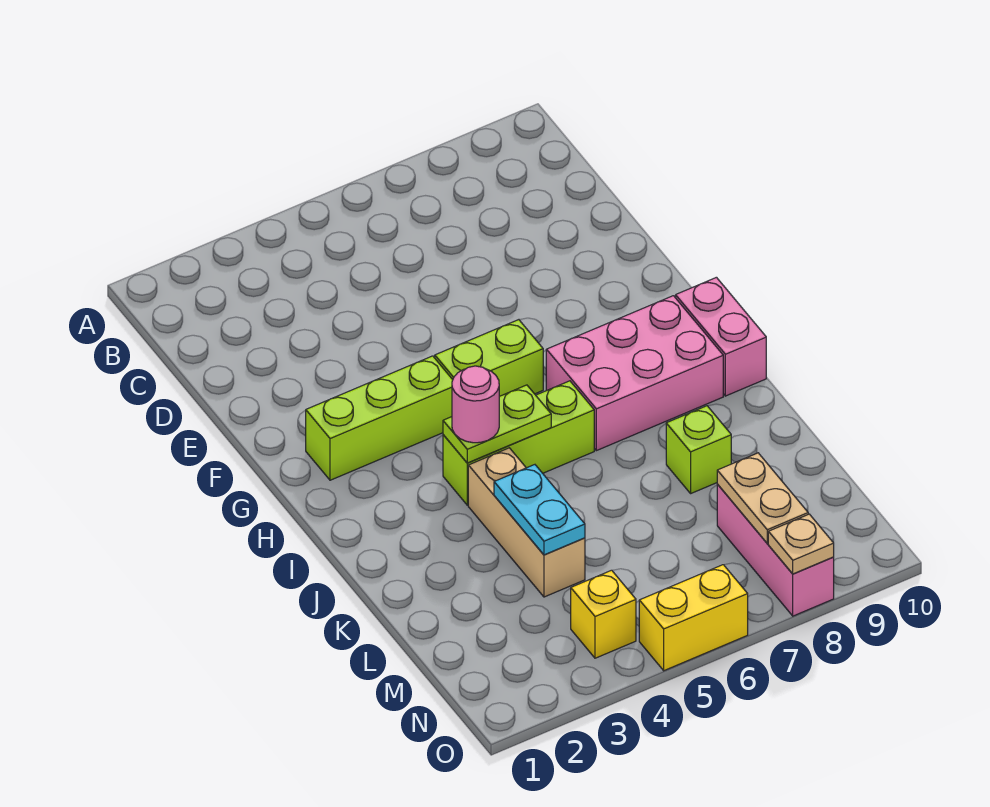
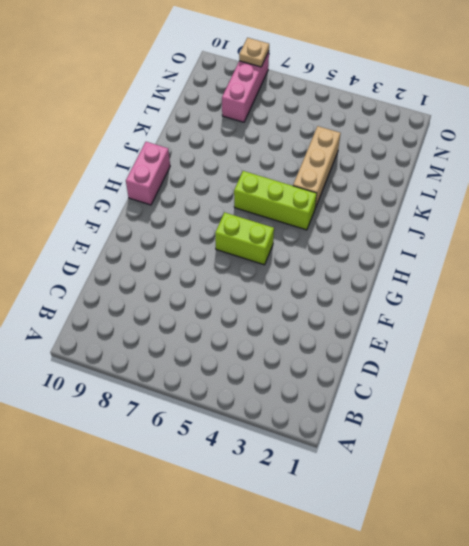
none -> lime 1x3 brick [306,356,453,480]
none -> pink 2x3 brick [546,296,723,451]
none -> lime 1x1 brick [666,406,731,493]

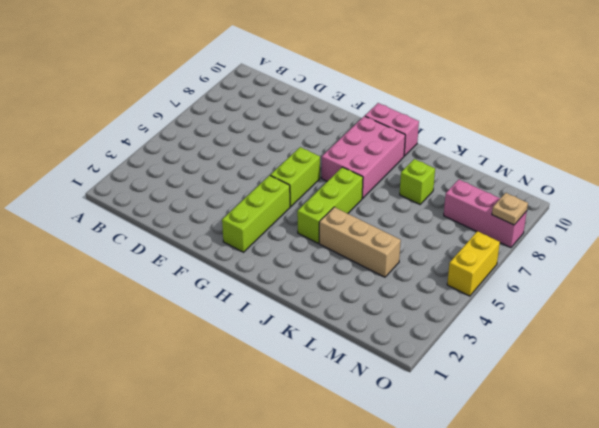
none -> yellow 1x1 brick [571,570,636,658]
none -> lime 1x2 plate [443,385,551,463]
none -> cyan 1x2 plate [494,465,585,555]

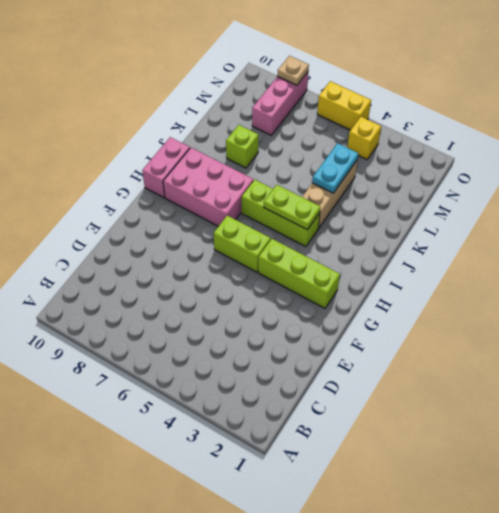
none -> tan 1x2 plate [717,453,808,543]
none -> pink 1x1 round brick [452,366,499,443]

